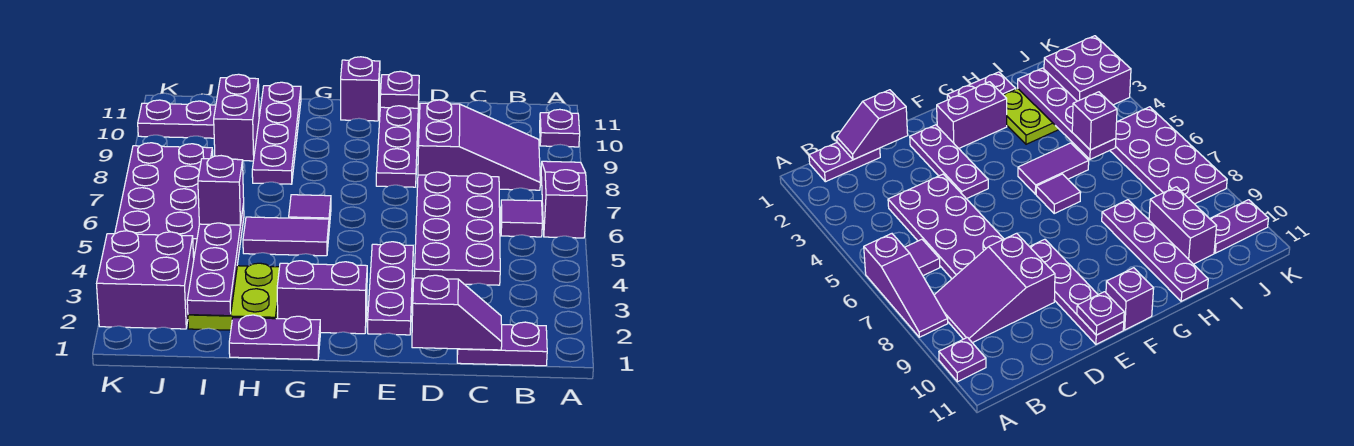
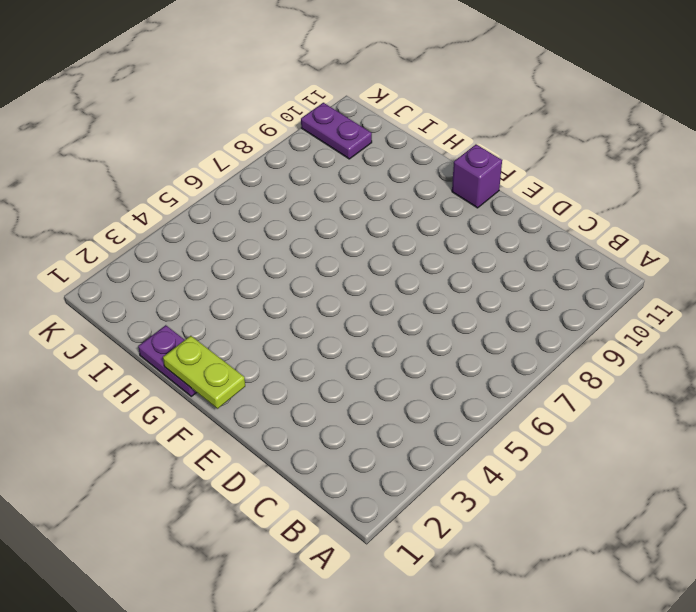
lime 1x2 plate [163,336,245,409] -> none
none -> purple 1x3 slope [541,161,587,238]
none -> purple 1x1 plate [540,109,580,147]
none -> purple 1x2 plate [457,322,547,366]

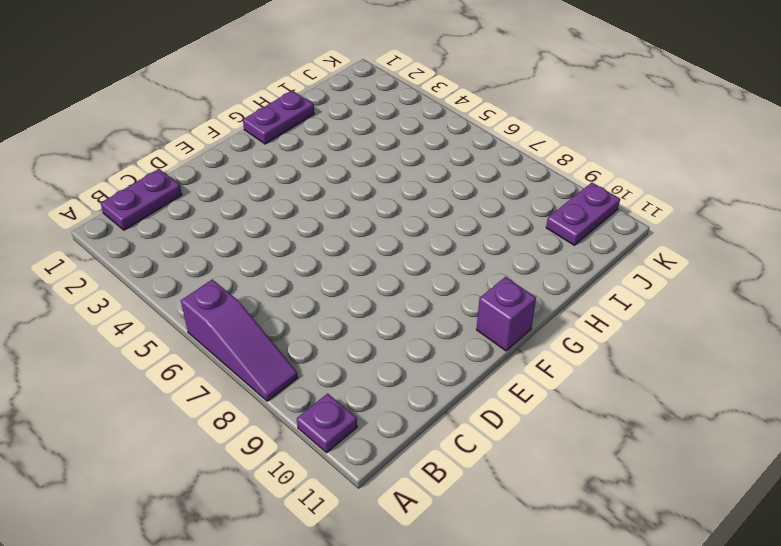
none -> purple 1x1 tile [501,200,542,237]
none -> purple 2x3 slope [418,100,540,190]
none -> purple 2x4 plate [414,172,500,285]

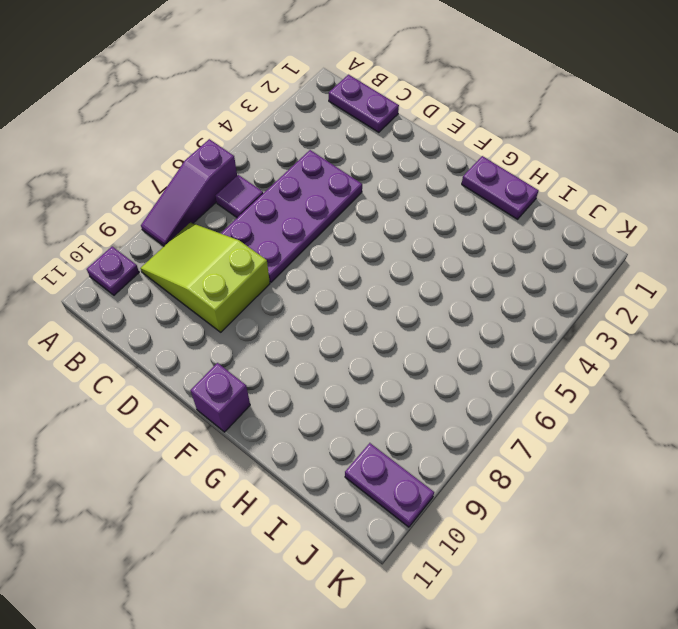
lime 2x3 slope [140,223,270,332] -> purple 2x3 slope [418,100,540,190]
none -> purple 1x3 plate [368,242,413,335]
none -> purple 1x4 plate [376,105,419,187]
none -> purple 1x2 brick [277,261,367,334]

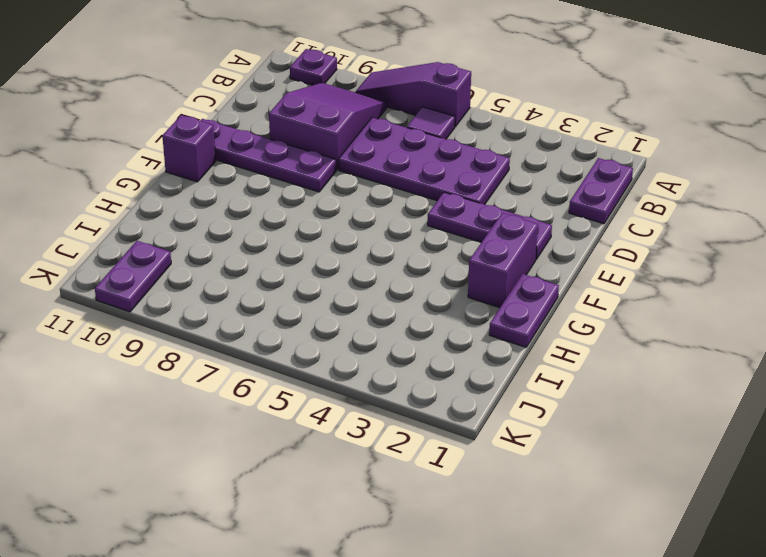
none -> purple 1x2 tile [243,217,329,256]
none -> purple 1x1 tile [289,195,331,227]
none -> lime 2x2 plate [188,263,279,330]

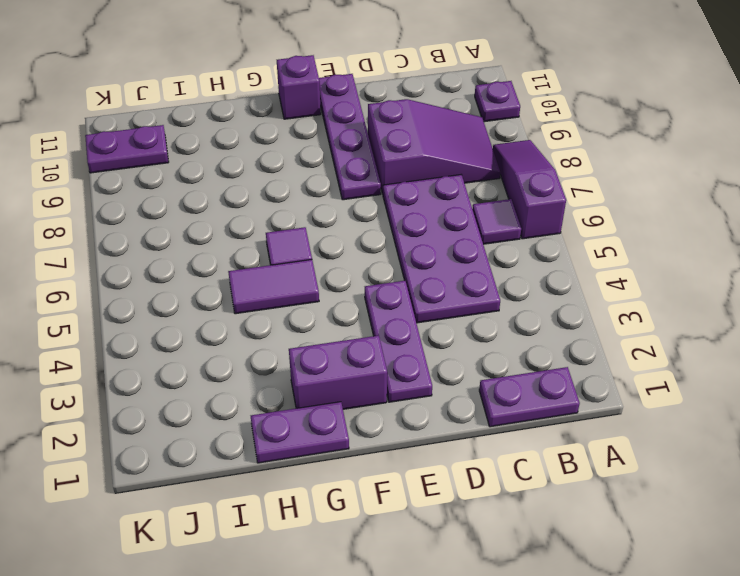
none -> lime 2x2 plate [188,263,279,330]
none -> purple 1x4 plate [252,82,301,184]
none -> purple 1x2 brick [214,74,259,161]

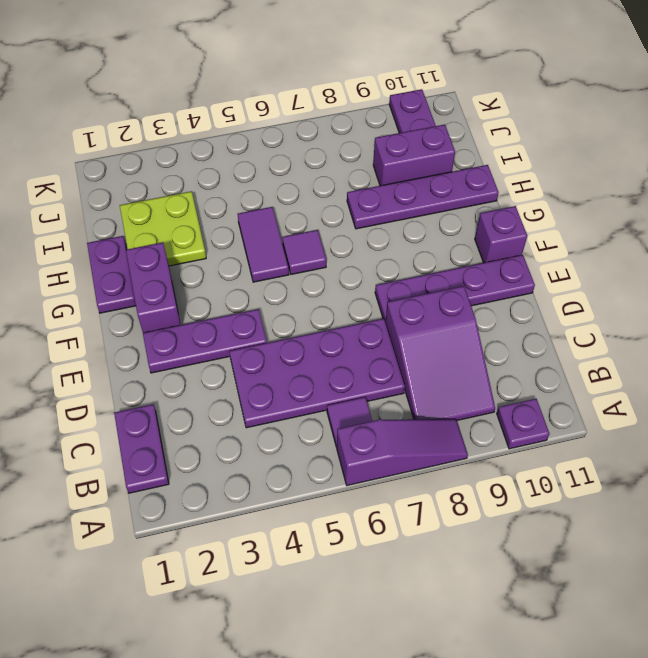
none -> purple 2x2 brick [97,231,194,329]
none -> purple 2x4 plate [115,143,213,252]
none -> purple 1x2 slope [412,275,502,350]

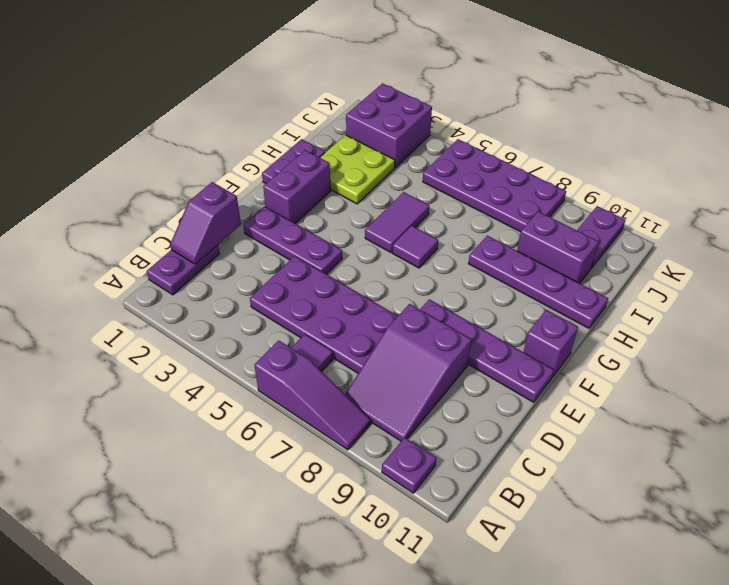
none -> purple 1x1 plate [380,71,419,108]
none -> purple 1x4 plate [187,204,244,316]
none -> purple 1x1 brick [198,156,244,225]

